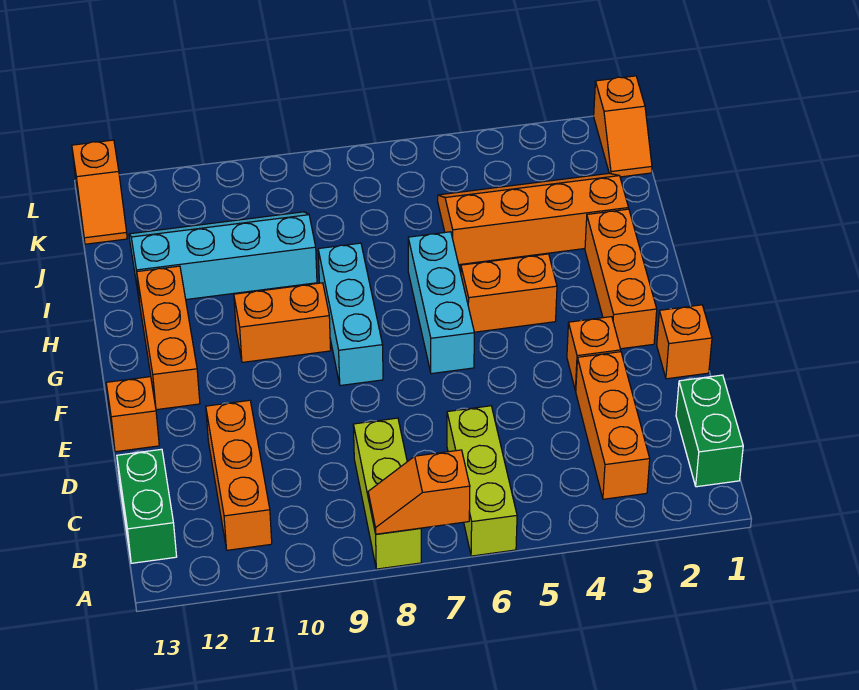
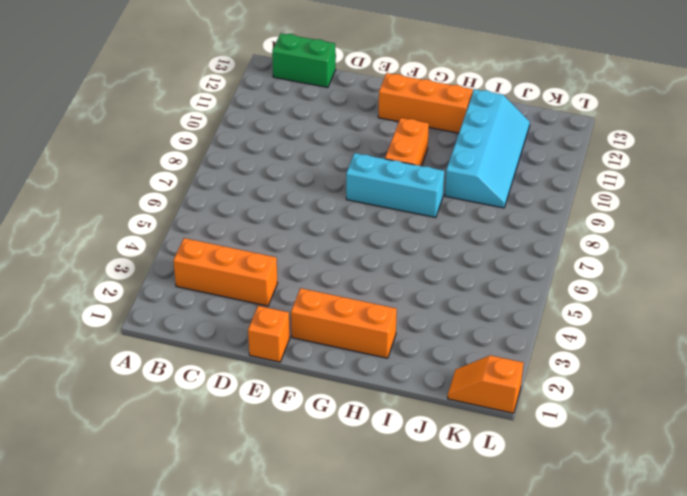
none -> lime 1x3 brick [447,406,517,556]
none -> lime 1x3 brick [353,418,421,569]
none -> green 1x2 brick [676,375,743,487]

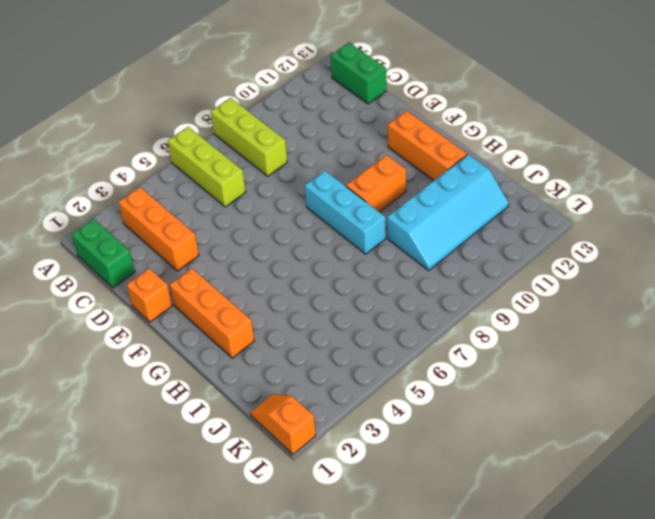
none -> orange 1x3 brick [206,400,272,550]
none -> orange 1x1 brick [567,317,621,391]
none -> orange 1x1 brick [106,377,159,452]

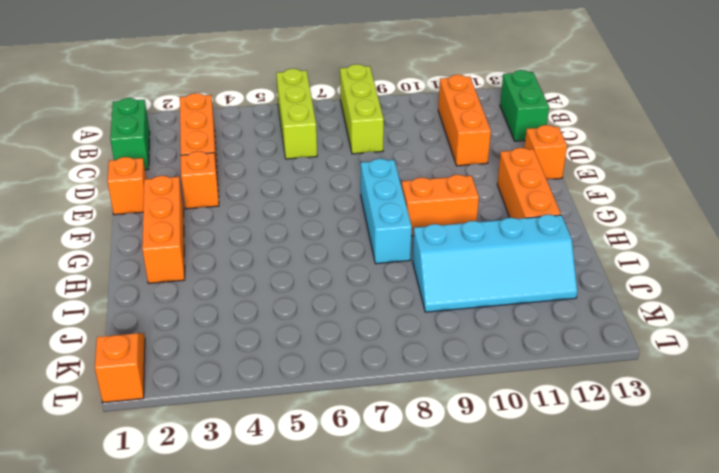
none -> cyan 1x3 brick [408,232,474,374]
none -> orange 1x2 brick [461,254,557,332]
none -> orange 2x4 slope [438,173,629,265]

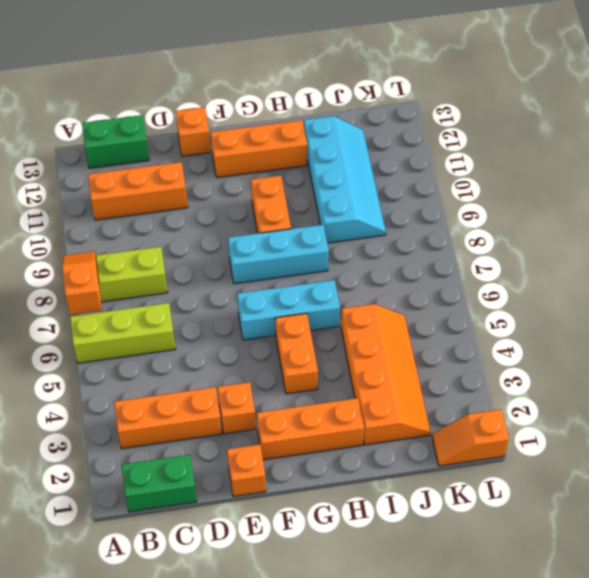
none -> orange 1x2 slope [72,140,127,244]

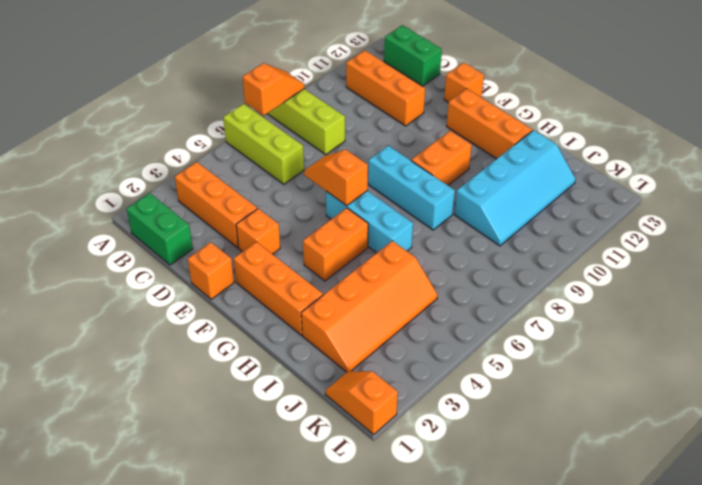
orange 1x2 slope [304,150,368,206] -> orange 1x2 slope moved to [72,140,127,244]

